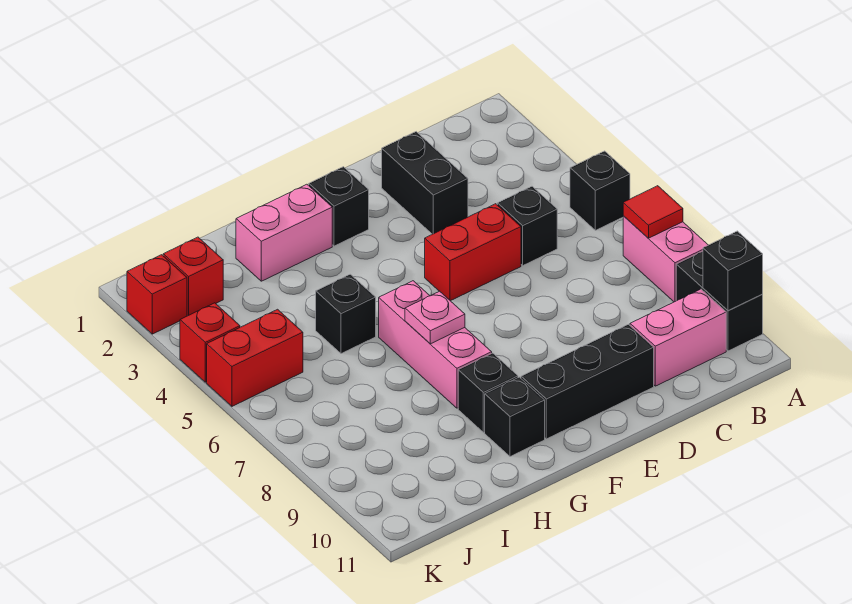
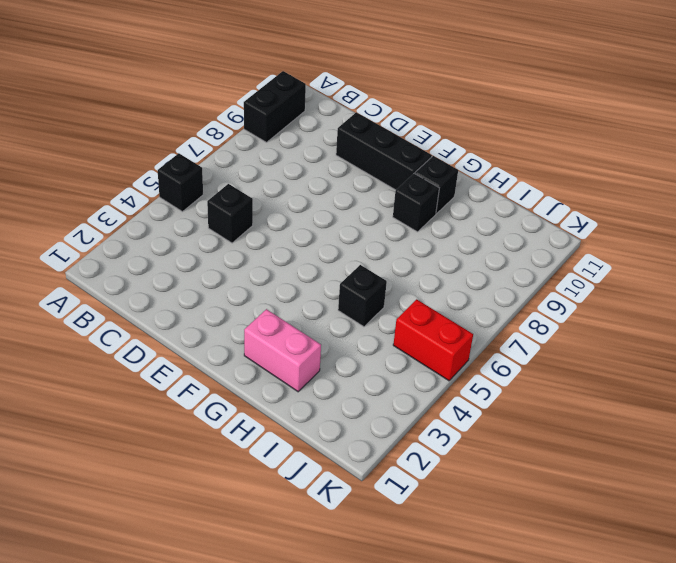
none -> pink 1x2 brick [623,216,708,302]
none -> pink 1x2 brick [630,289,726,386]
none -> black 1x2 brick [382,132,468,234]

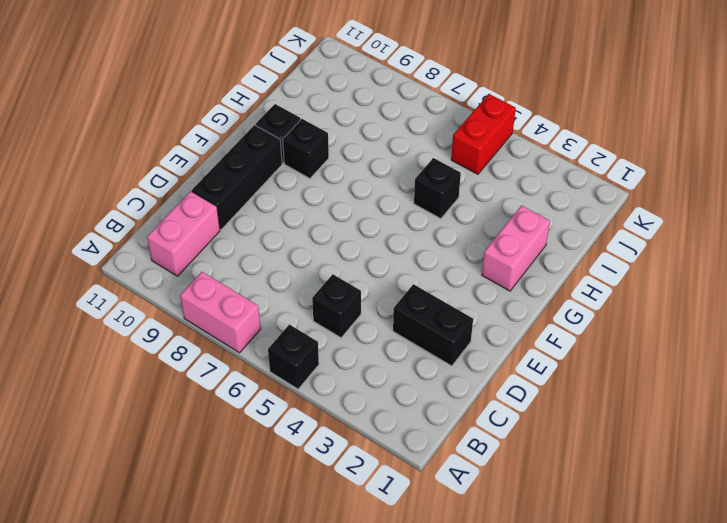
none -> black 1x2 brick [676,252,763,351]
none -> red 1x2 brick [425,204,521,301]
none -> black 1x1 brick [309,167,369,246]

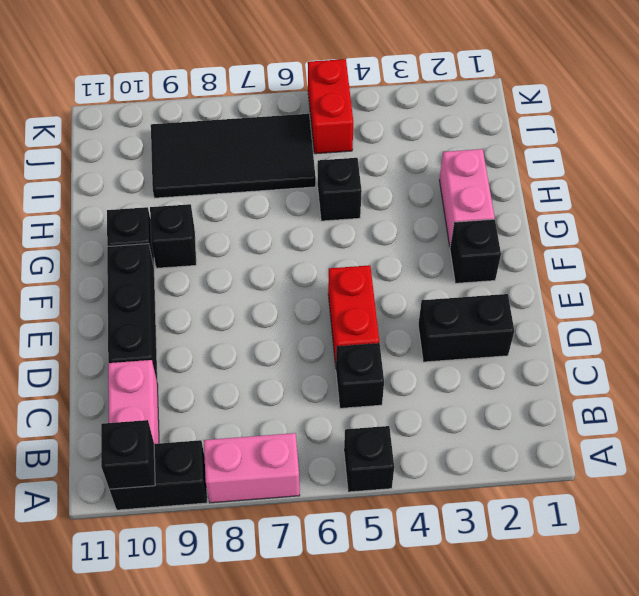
black 2x4 tile [151,114,316,198] -> none
none -> pink 1x3 brick [379,281,492,408]
none -> red 1x1 brick [163,237,223,316]
none -> red 1x1 brick [127,255,187,334]

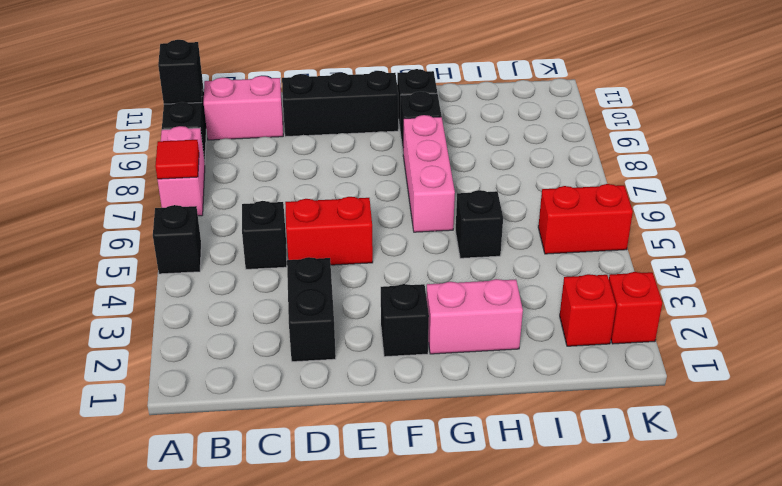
none -> red 1x1 brick [180,303,240,382]
none -> pink 1x1 plate [405,291,465,344]

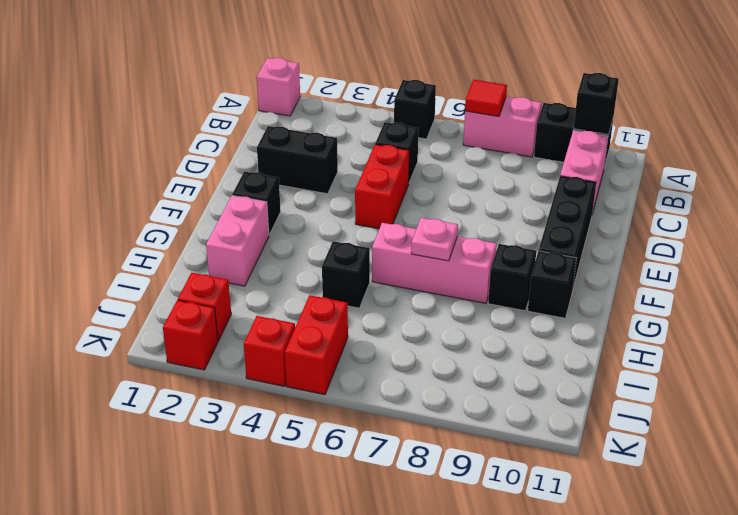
pink 1x1 brick [257,58,300,116] -> none

